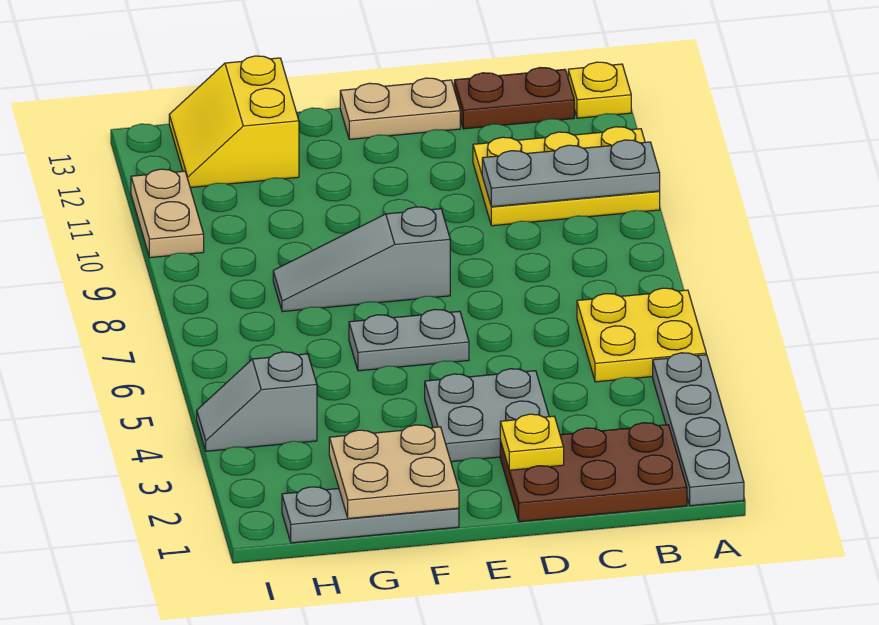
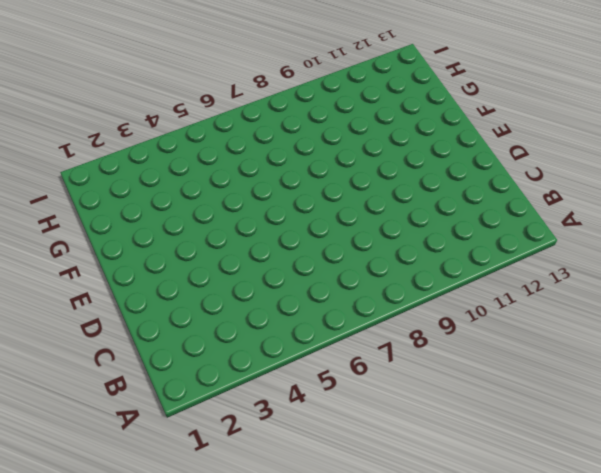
none -> grey 1x4 plate [653,353,744,506]
none -> yellow 2x2 plate [577,288,706,382]
none -> yellow 2x3 plate [473,127,660,226]

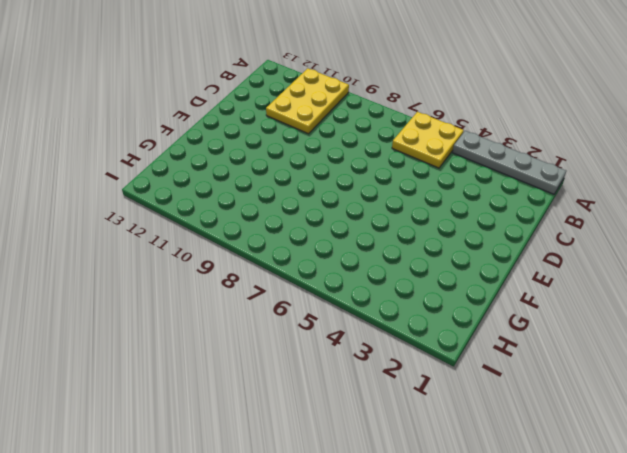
none -> yellow 1x1 plate [568,62,631,118]
none -> brown 2x3 plate [500,423,687,522]
none -> brown 1x2 plate [454,67,574,129]

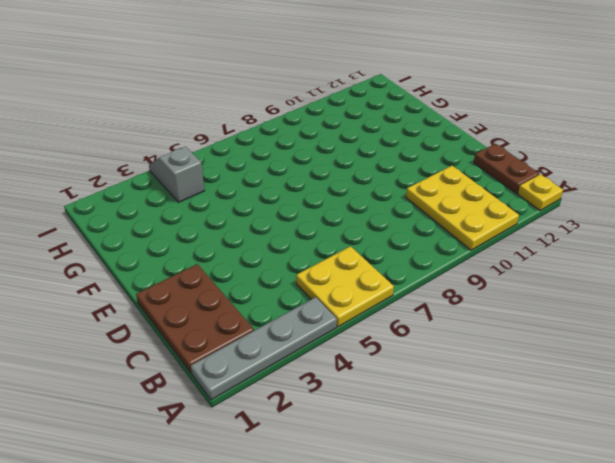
none -> grey 2x2 plate [425,369,549,462]
none -> tan 1x2 plate [340,78,460,139]
none -> grey 1x2 plate [349,309,469,371]

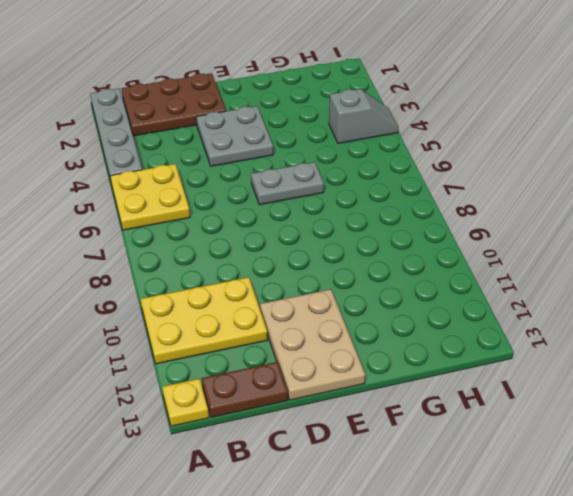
tan 2x3 plate [260,289,365,400] -> tan 1x2 plate [340,78,460,139]
none -> grey 1x3 slope [273,207,450,312]
none -> grey 1x3 plate [282,487,459,543]
none -> yellow 2x2 slope [169,56,299,188]

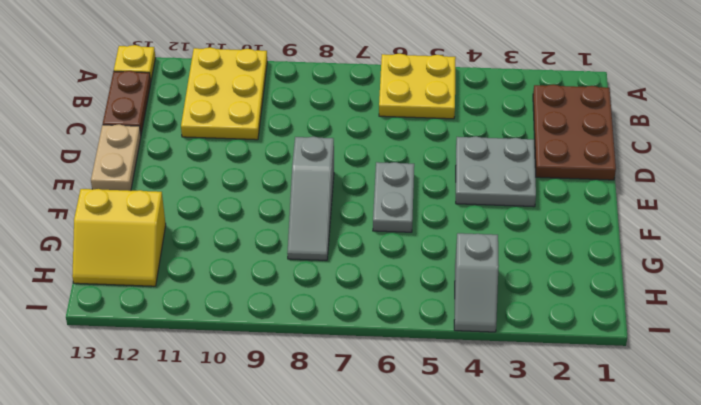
none -> grey 1x4 plate [653,353,744,506]
none -> grey 1x3 plate [282,487,459,543]
none -> tan 1x2 plate [131,169,204,258]

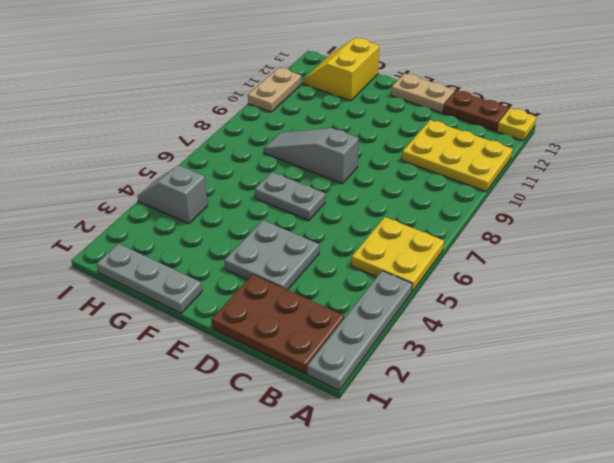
none -> grey 1x3 plate [482,140,660,207]
none -> yellow 1x1 plate [500,414,564,470]
none -> tan 2x2 plate [329,425,459,519]

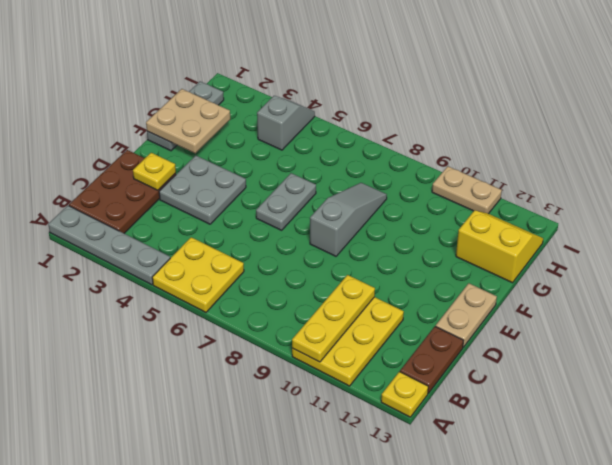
yellow 1x3 plate [292,275,375,362] -> grey 1x3 plate [482,140,660,207]

